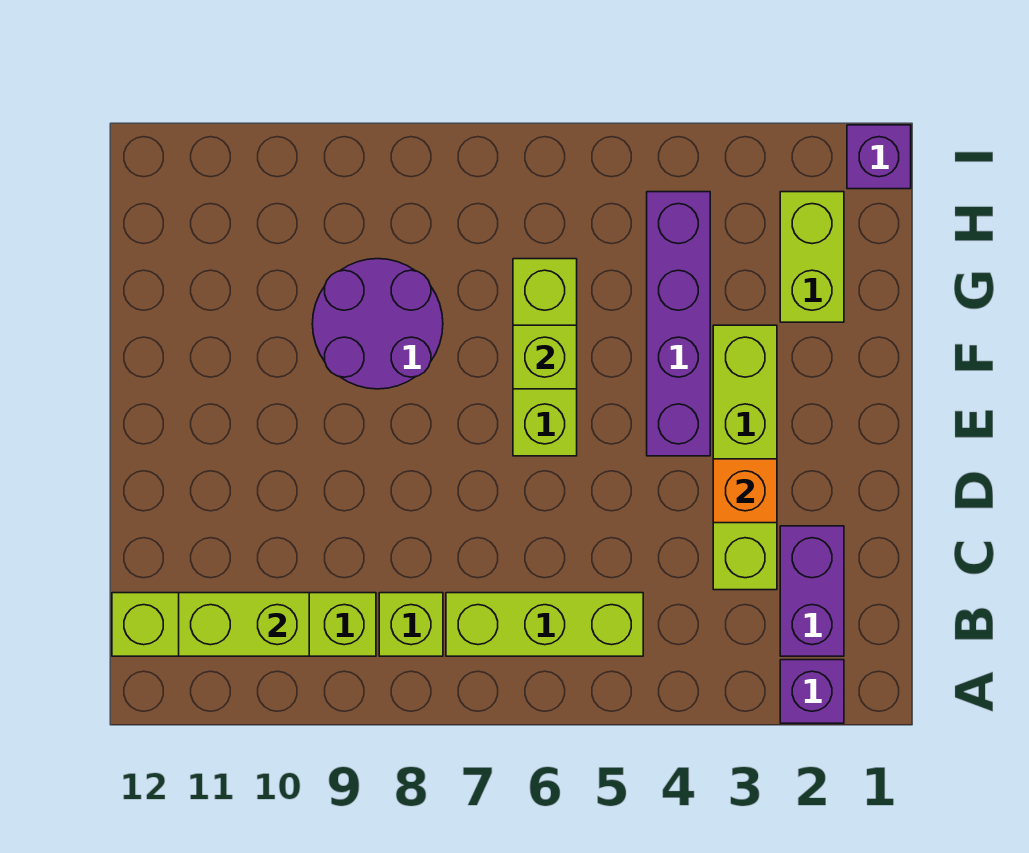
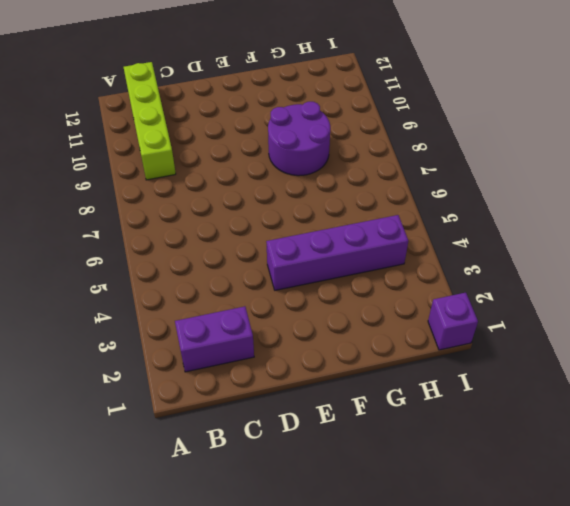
none -> purple 1x1 brick [780,660,844,723]
none -> lime 1x3 brick [446,593,643,656]
none -> lime 1x1 brick [379,593,443,656]

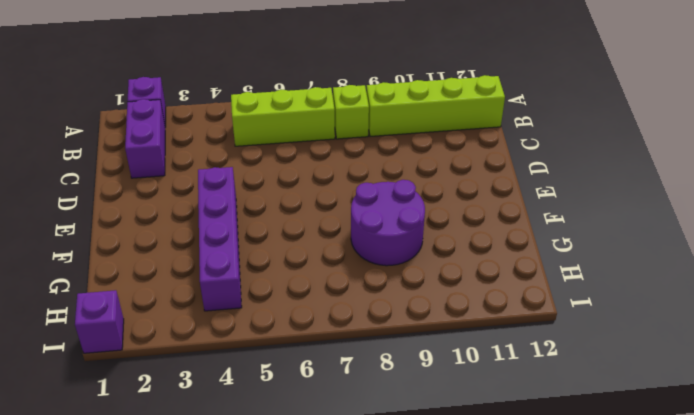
none -> lime 1x4 brick [713,325,777,590]
none -> lime 1x3 brick [513,259,577,456]
none -> lime 1x2 brick [780,192,844,322]

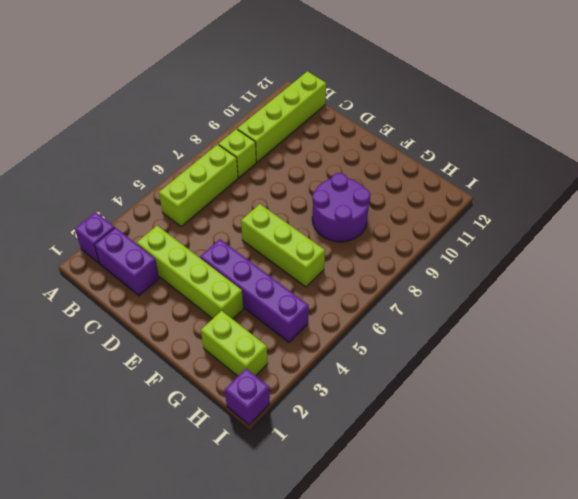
none -> lime 1x2 brick [179,593,309,656]
none -> orange 1x1 brick [713,459,777,523]
none -> lime 1x1 brick [513,325,577,389]

